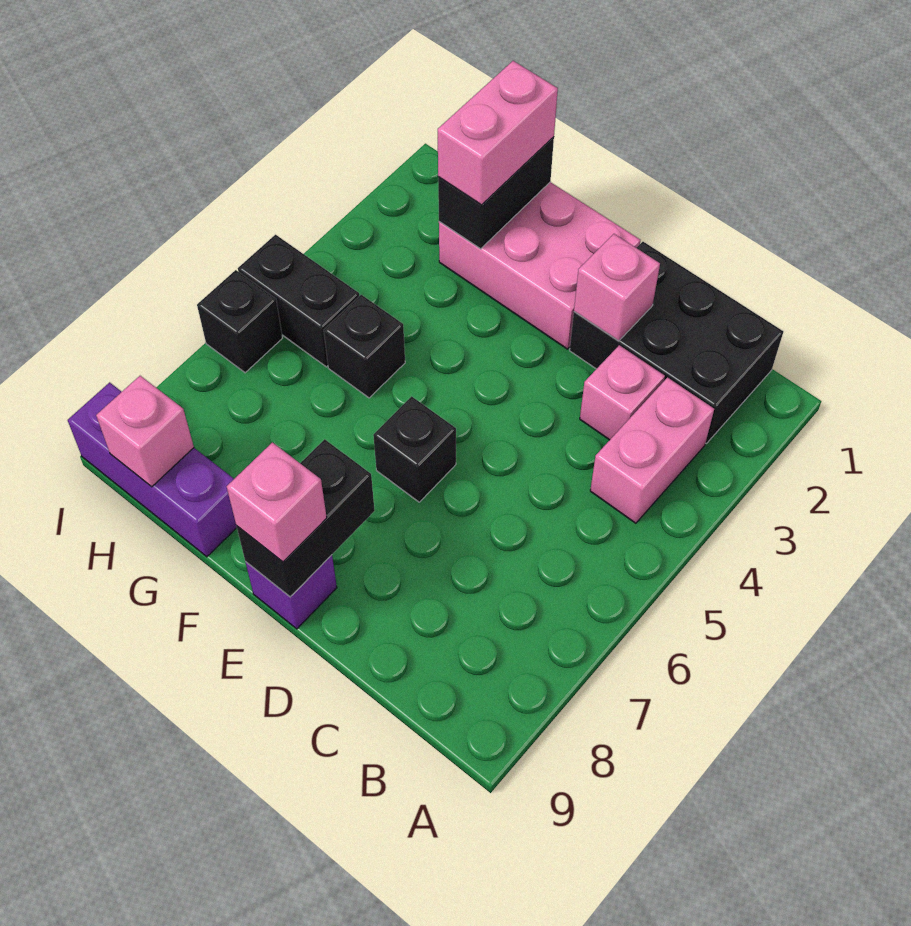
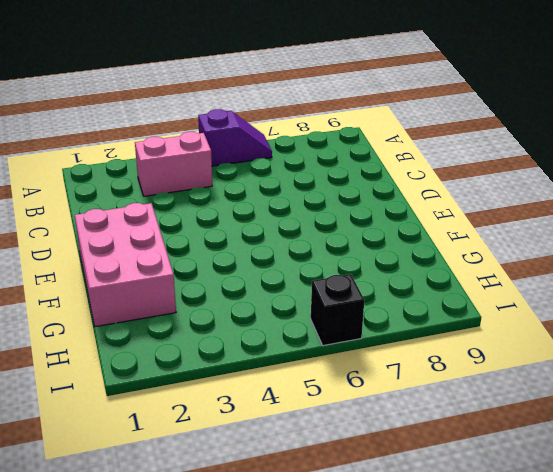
purple 1x2 slope [198,109,272,166] -> none
none -> black 2x3 brick [570,242,784,444]
none -> pink 1x1 brick [580,345,665,440]
none -> black 1x1 brick [373,396,456,502]

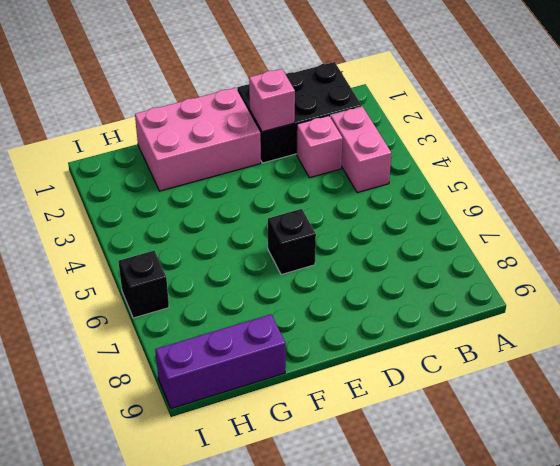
none -> purple 1x1 brick [246,555,337,629]
none -> black 1x1 brick [324,295,405,398]
none -> black 1x2 brick [238,235,359,367]

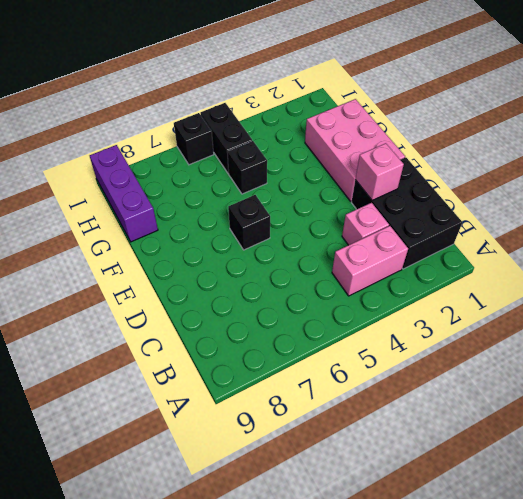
none -> purple 1x1 brick [246,555,337,629]
none -> black 1x2 brick [237,439,375,597]
none -> black 1x2 brick [438,137,554,249]

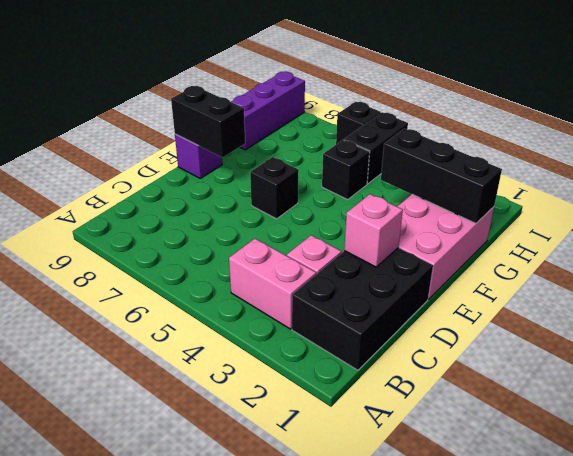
black 1x3 brick [381,129,502,223] -> black 1x2 brick [438,137,554,249]
none -> pink 1x1 brick [96,376,194,487]
none -> pink 1x1 brick [227,442,327,562]
none -> pink 1x2 brick [438,61,558,205]

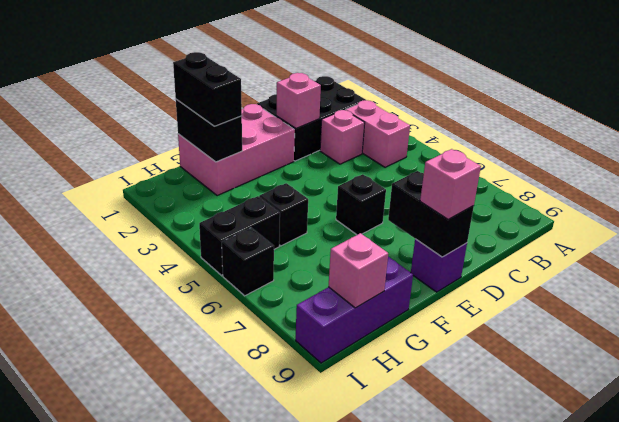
black 1x2 brick [173,52,242,126] -> pink 1x2 brick [438,61,558,205]

